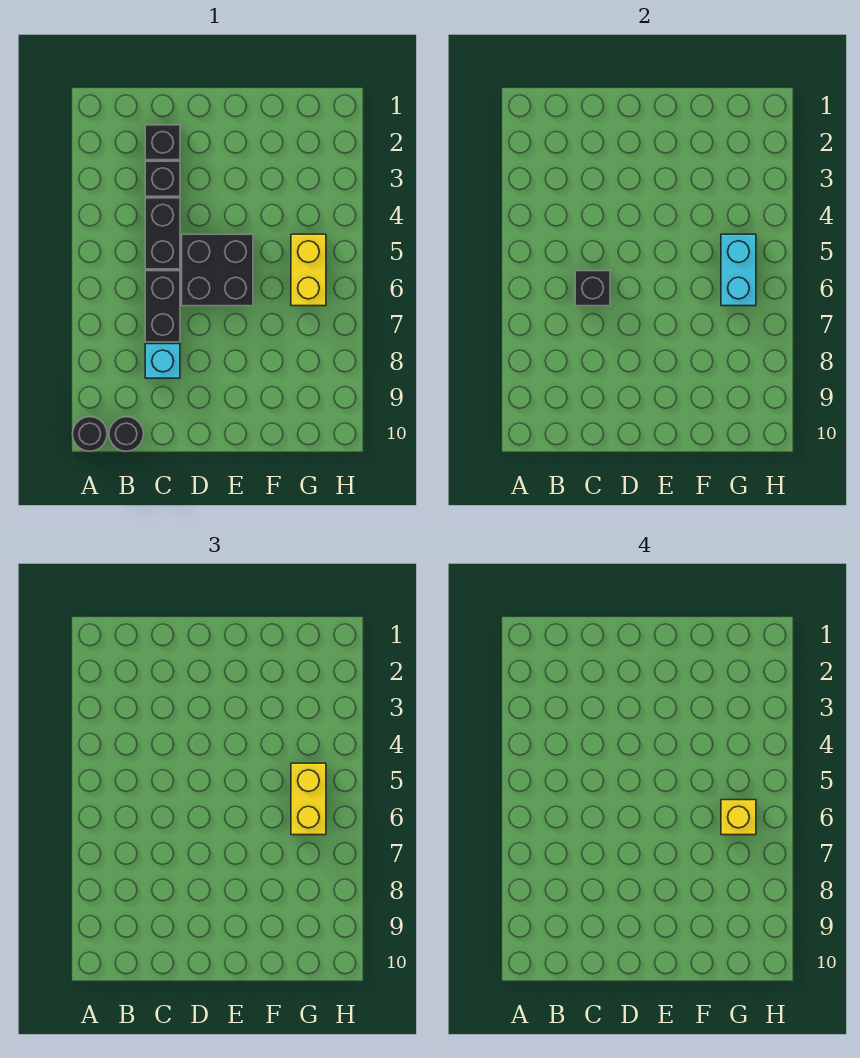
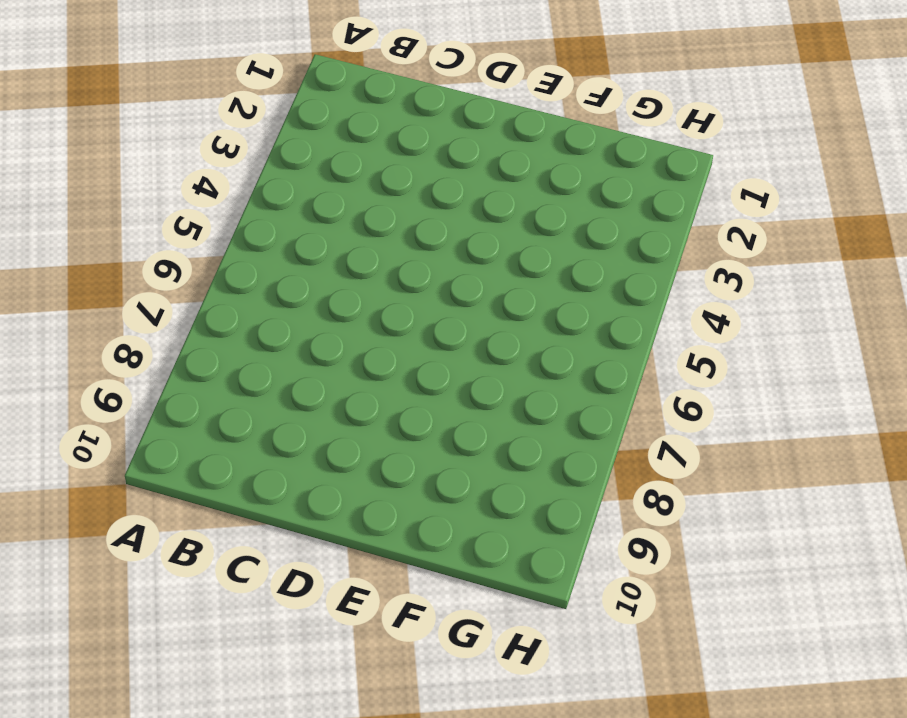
none -> black 1x1 round brick [73,417,107,451]
none -> black 1x1 round brick [109,417,144,451]
none -> black 1x1 brick [145,125,180,160]

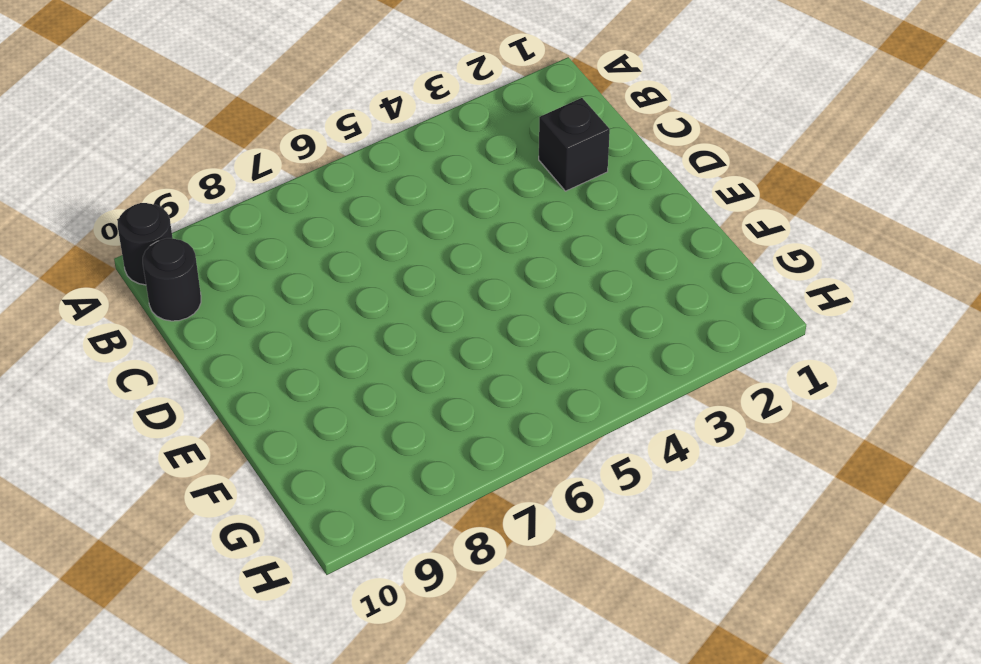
none -> black 1x1 brick [145,161,180,196]
none -> black 1x2 brick [145,198,180,269]
none -> black 1x2 brick [145,271,180,342]

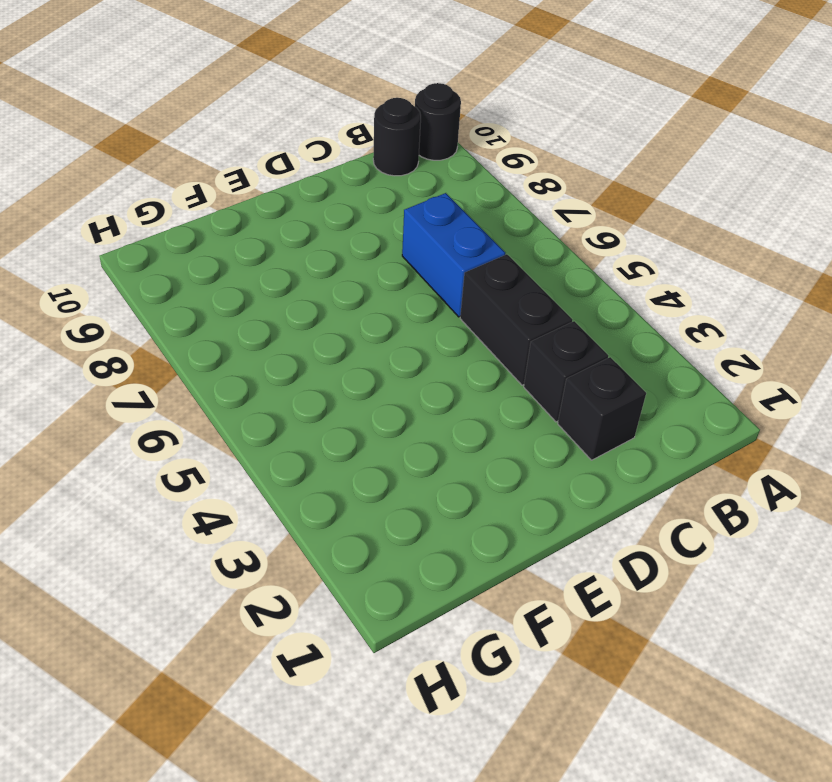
blue 1x2 brick [402,193,505,317] -> black 1x2 brick [145,271,180,342]
none -> cyan 1x1 brick [145,344,180,378]
none -> black 2x2 brick [182,234,253,306]
none -> yellow 1x2 brick [291,234,326,306]

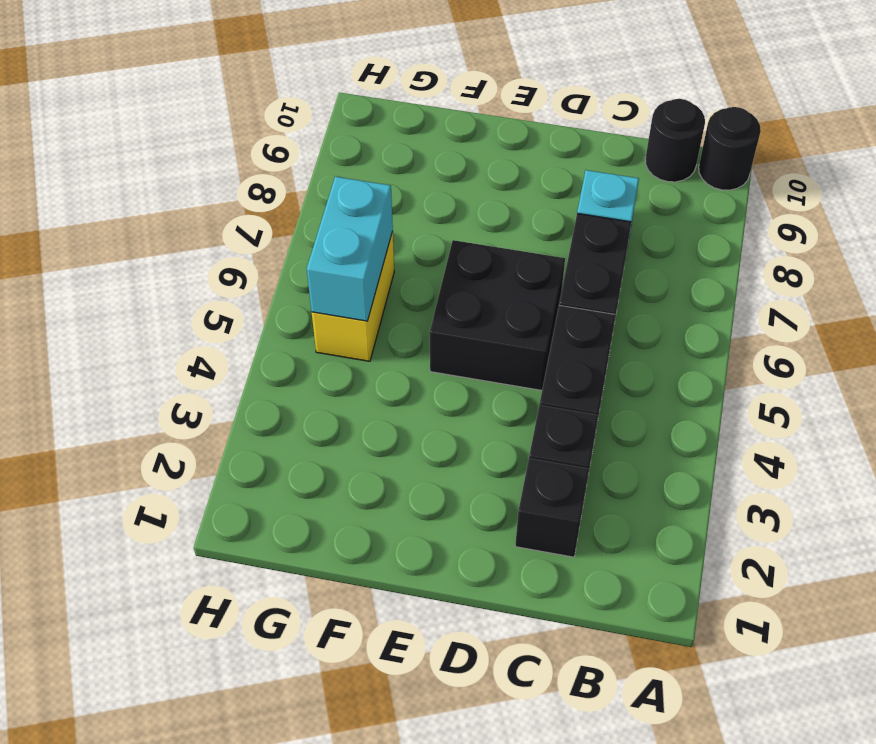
none -> black 1x1 brick [575,271,610,306]
none -> yellow 1x2 brick [291,763,326,835]
none -> yellow 1x1 brick [721,800,756,835]

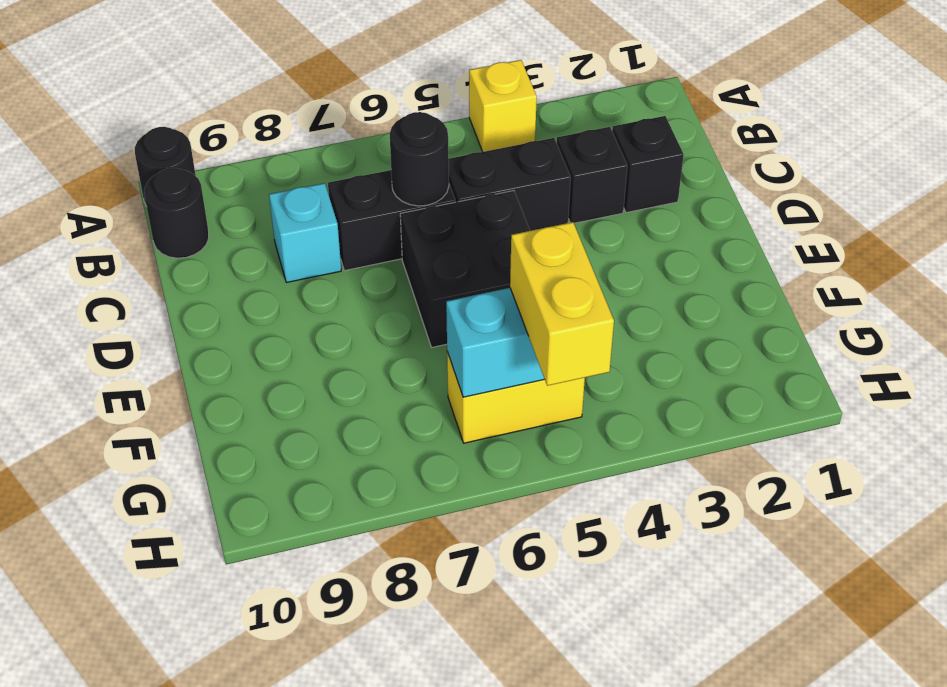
yellow 1x1 brick [469,60,537,152] -> yellow 1x1 brick moved to [721,800,756,835]
black 1x1 round brick [390,112,449,206] -> black 1x1 brick [575,271,610,306]
yellow 1x2 brick [510,222,614,386] -> yellow 1x2 brick turned to [291,763,326,835]

